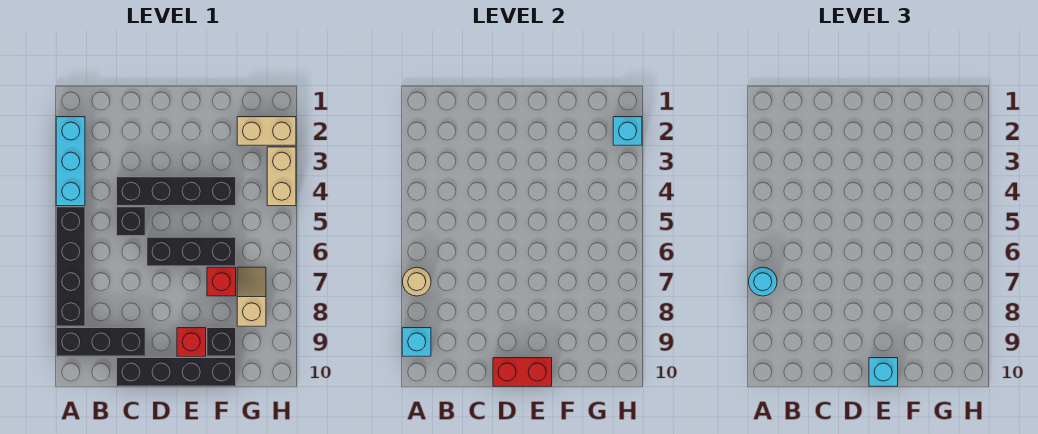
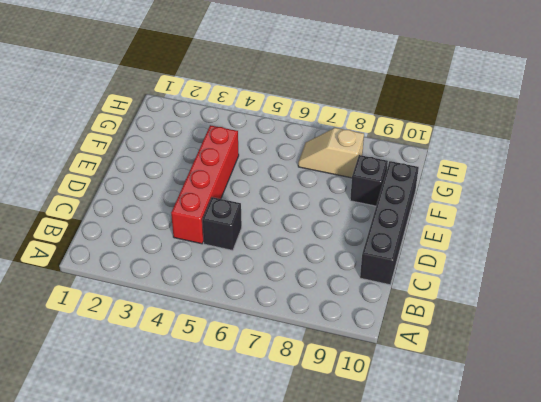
red 1x4 brick [171,125,239,244] -> black 1x4 brick [117,177,236,206]
none -> cyan 1x3 brick [56,117,85,206]
none -> black 1x4 brick [56,207,85,326]
none -> black 1x3 brick [56,328,145,356]

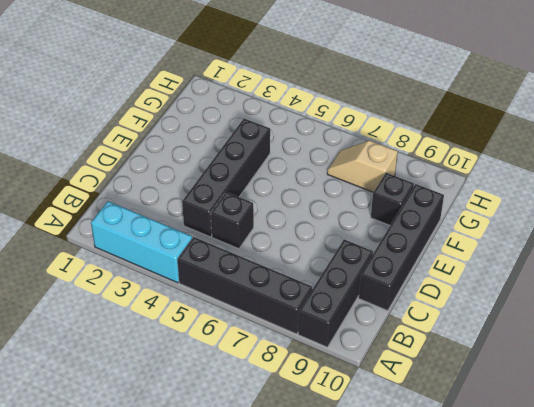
none -> black 1x3 brick [147,237,236,266]
none -> red 1x1 brick [177,328,206,356]
none -> red 1x1 brick [207,267,236,296]

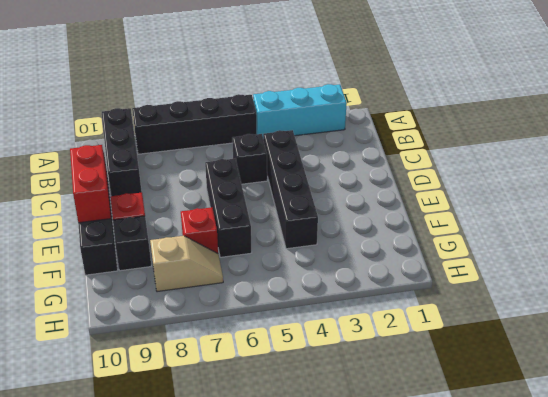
none -> tan 1x2 brick [237,117,296,145]
none -> tan 1x2 brick [267,147,296,206]
none -> tan 1x1 round brick [403,267,431,296]

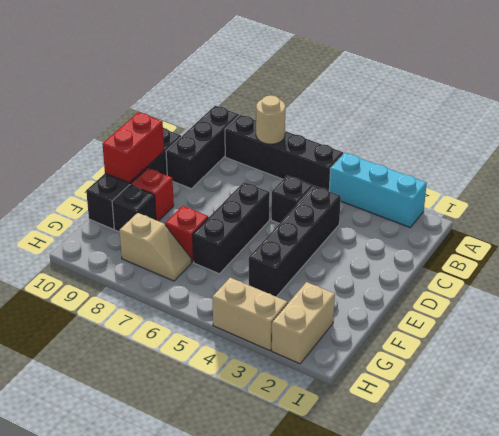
none -> cyan 1x1 brick [402,328,431,356]
none -> cyan 1x1 brick [613,117,642,145]
none -> cyan 1x1 round brick [749,267,777,296]

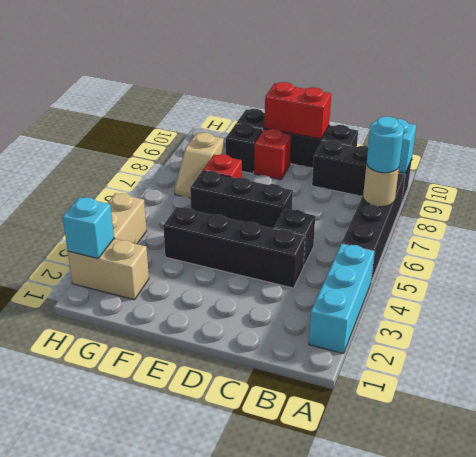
none -> cyan 1x1 brick [869,358,898,386]

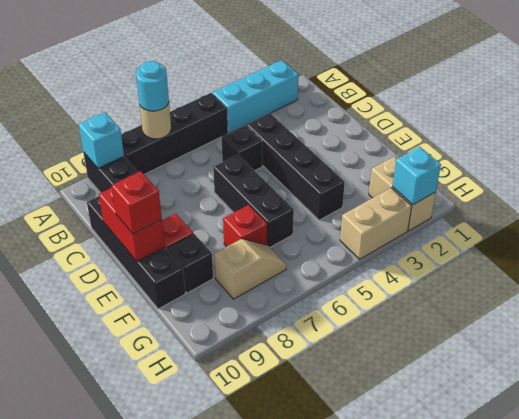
red 1x1 brick [112,171,162,234] -> cyan 1x1 brick [869,358,898,386]

